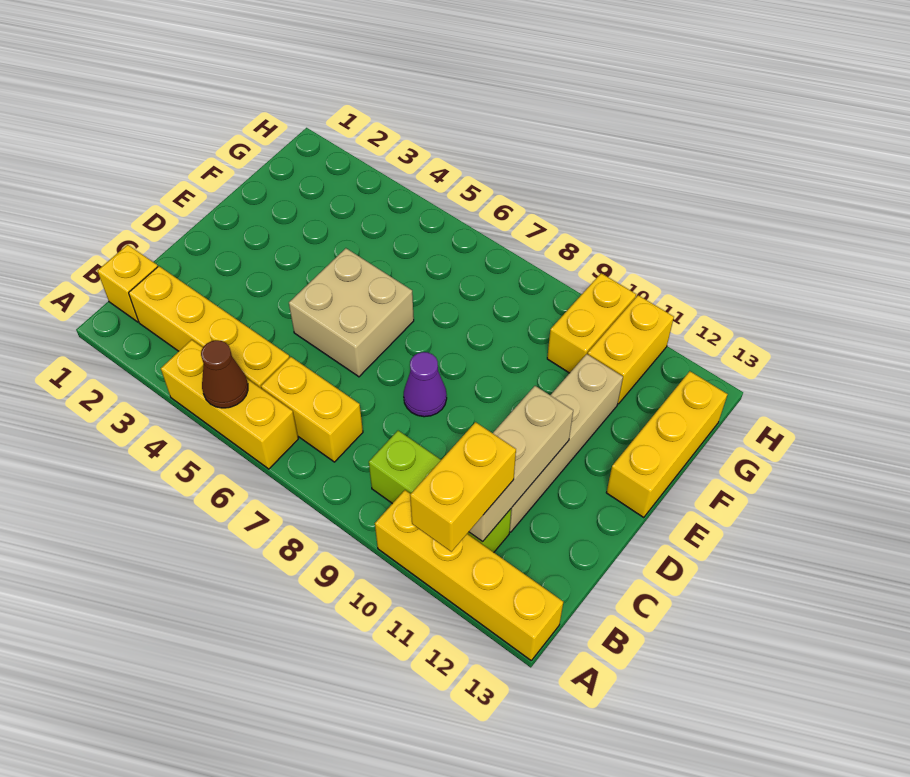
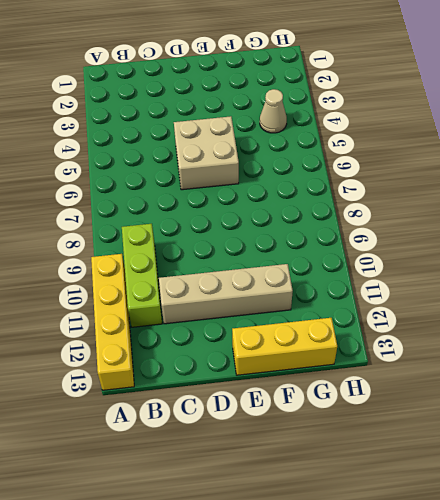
tan 1x1 cone [260,89,287,133] -> none
none -> yellow 1x3 brick [161,340,298,469]
none -> yellow 1x1 brick [97,245,158,322]
none -> yellow 1x4 brick [129,266,289,388]

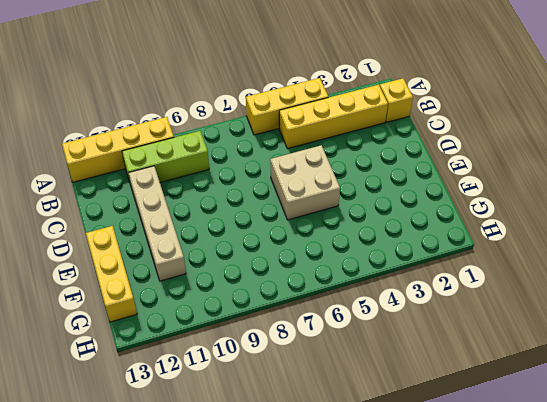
none -> yellow 1x2 brick [261,357,363,462]
none -> purple 1x1 cone [404,352,447,417]
none -> yellow 1x2 brick [547,273,636,373]

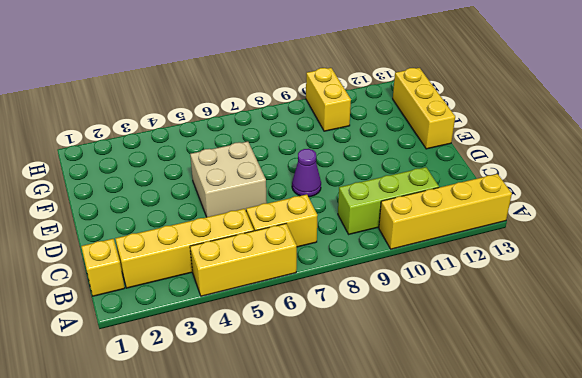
none -> tan 1x4 brick [510,354,623,532]
none -> yellow 1x2 brick [588,295,674,404]
none -> brown 1x1 cone [201,340,248,408]

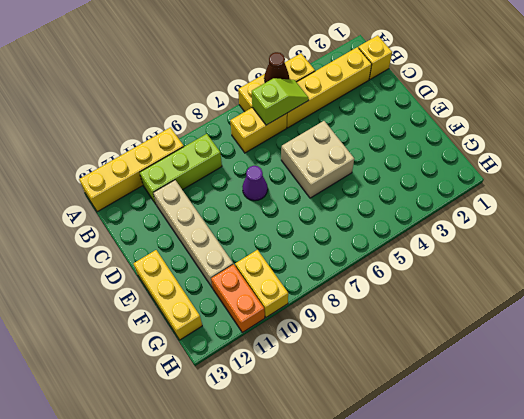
lime 1x2 slope [252,78,309,125] -> none
orange 1x2 brick [211,264,265,332] -> yellow 1x2 brick [588,295,674,404]
none -> tan 1x3 brick [469,386,573,542]
none -> yellow 1x2 brick [410,422,516,552]

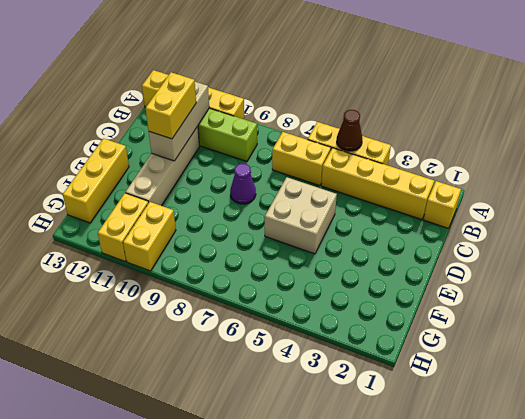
yellow 1x2 brick [146,72,196,139] -> yellow 1x2 brick moved to [410,422,516,552]

